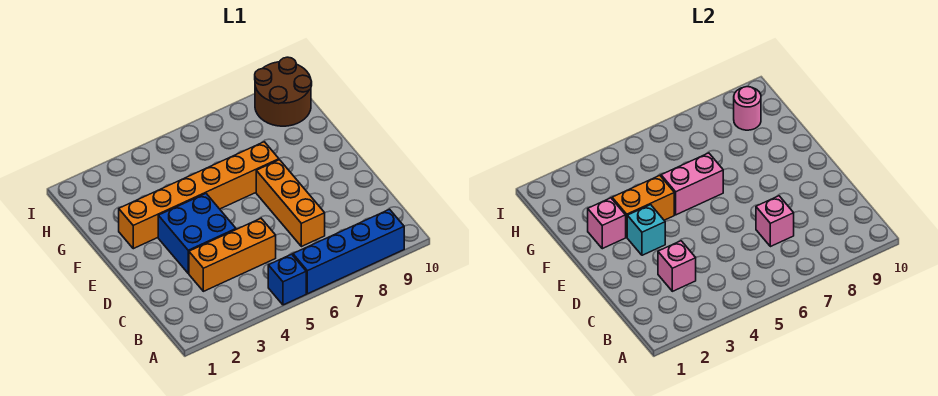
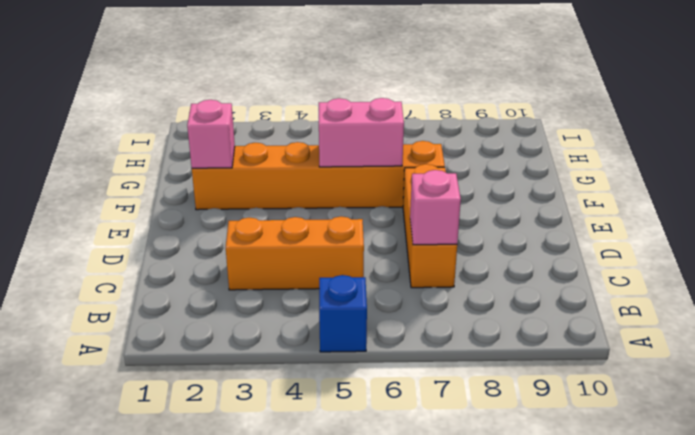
none -> blue 1x4 brick [293,209,404,294]
none -> blue 2x2 brick [158,194,236,273]
none -> brown 2x2 round brick [255,57,312,126]

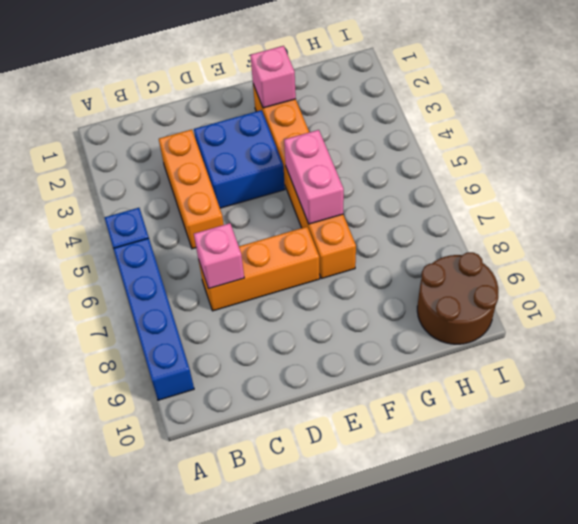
none -> pink 1x1 brick [658,241,696,291]
none -> cyan 1x1 brick [627,205,665,255]
none -> orange 1x2 brick [612,176,674,237]

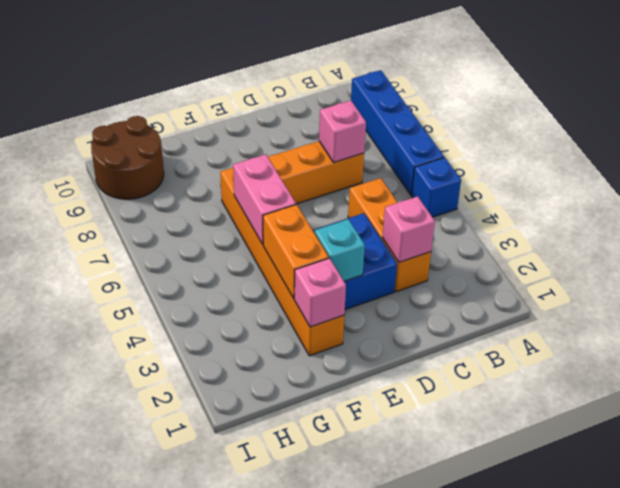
none -> pink 1x1 round brick [734,87,761,130]

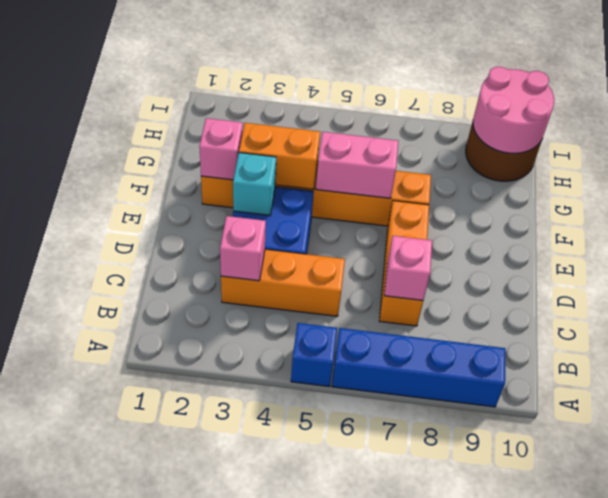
pink 2x2 round brick [473,67,554,153] -> pink 1x1 round brick [734,87,761,130]

